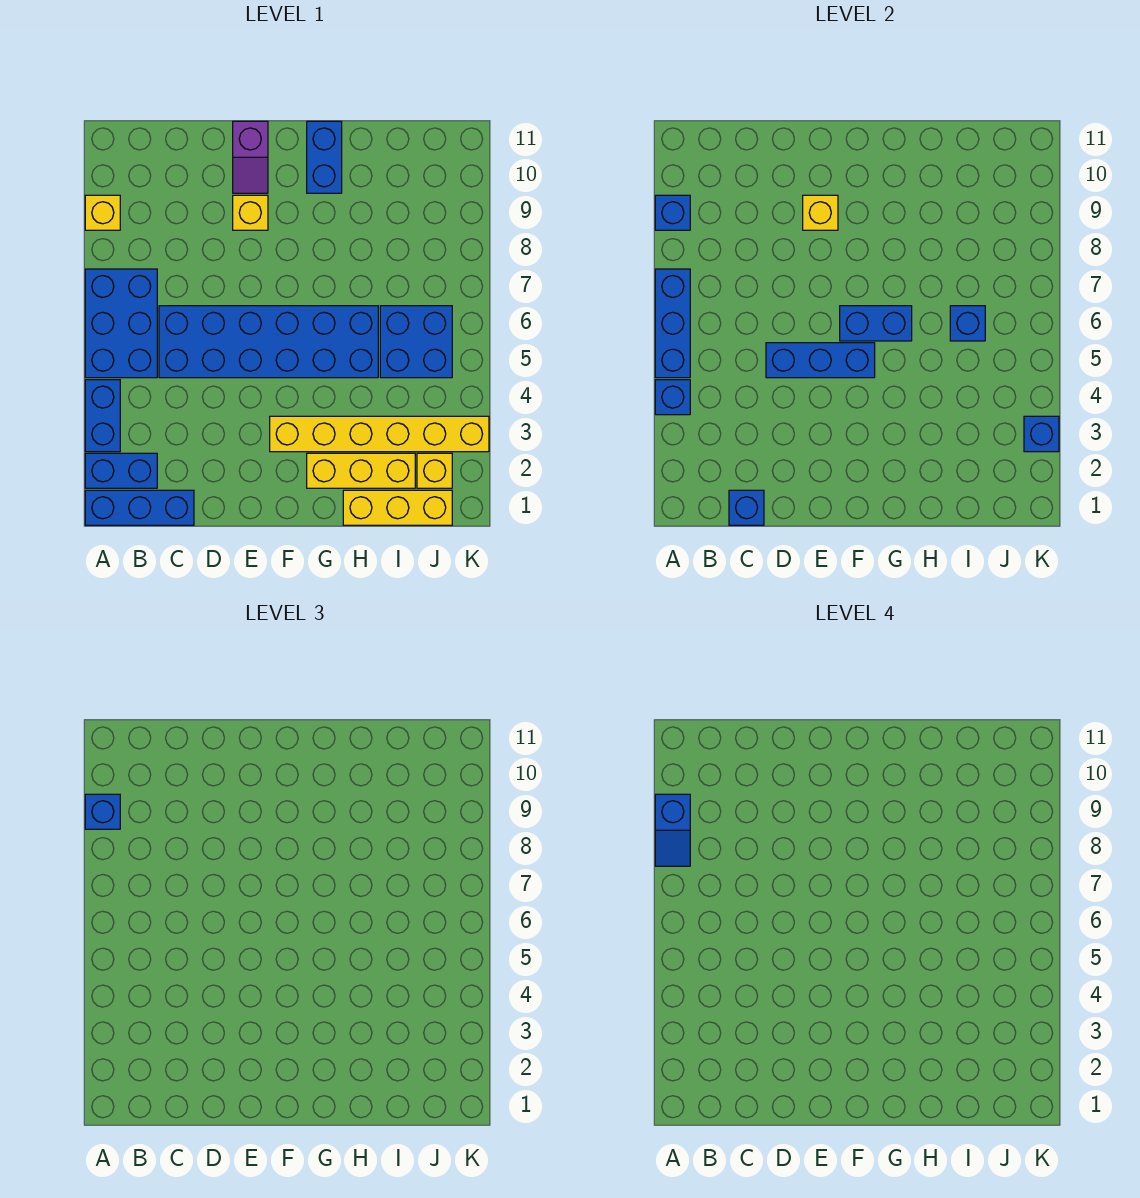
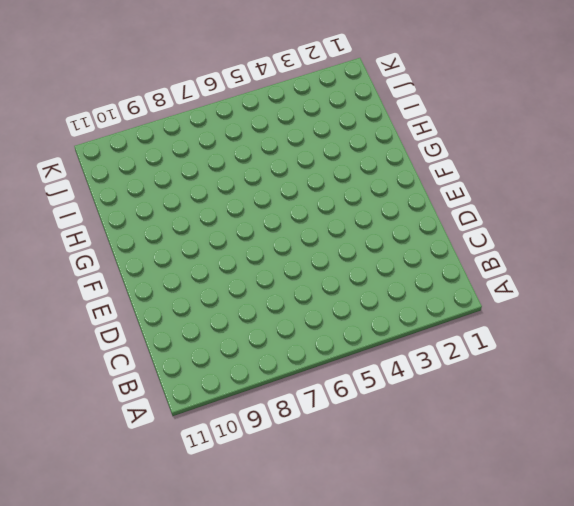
none -> blue 1x3 brick [85,490,194,525]
none -> blue 1x2 brick [85,453,157,488]
none -> blue 1x2 brick [85,380,120,452]

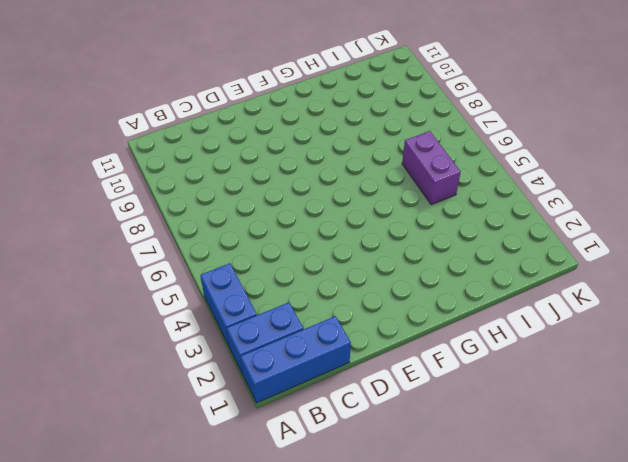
purple 1x2 brick [402,131,461,205] -> blue 2x2 brick [380,306,452,378]
none -> blue 2x3 brick [85,269,157,378]
none -> yellow 1x1 brick [85,195,120,230]
none -> blue 2x6 brick [159,306,378,378]

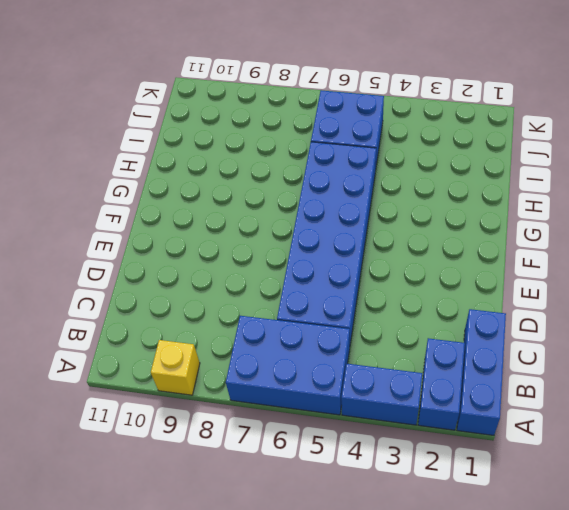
none -> yellow 1x1 brick [233,195,268,230]
none -> purple 1x2 slope [233,121,268,193]
none -> yellow 1x6 brick [270,416,489,452]

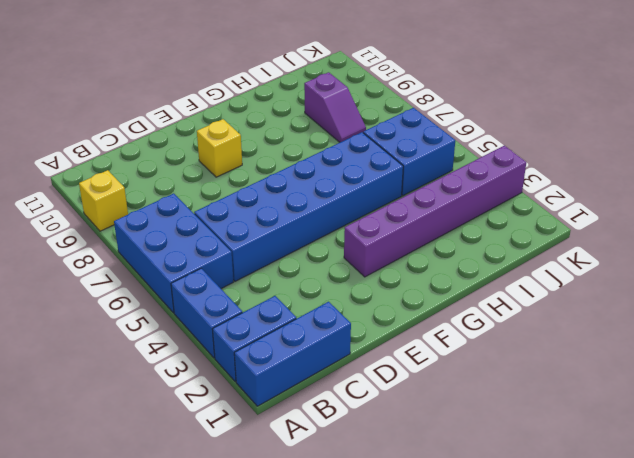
purple 1x6 brick [344,146,526,277] -> yellow 1x6 brick [270,416,489,452]
purple 1x2 slope [304,72,366,142] -> purple 1x2 slope moved to [233,121,268,193]
none -> yellow 1x3 brick [307,453,415,488]
none -> blue 1x2 brick [307,121,342,193]
none -> yellow 1x3 brick [343,490,452,525]

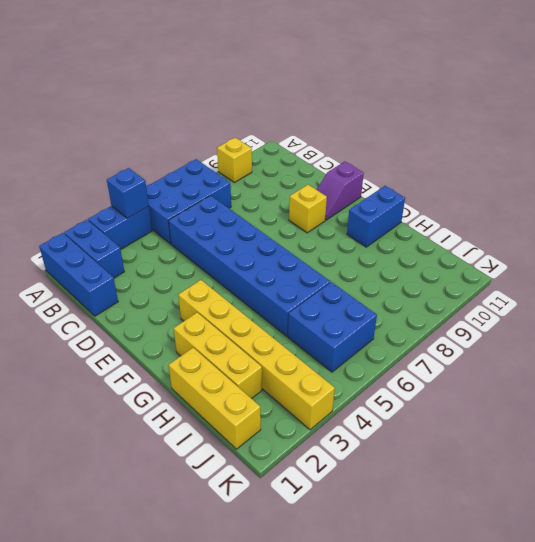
none -> yellow 1x1 brick [417,453,452,488]
none -> blue 1x3 brick [655,269,690,378]
none -> blue 1x1 brick [655,195,690,230]

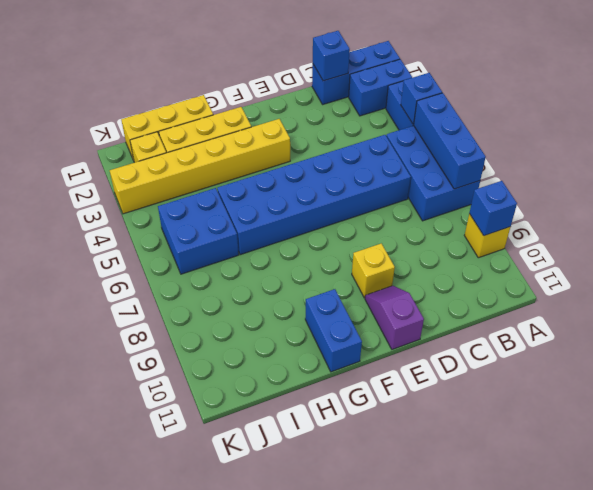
none -> blue 1x3 brick [766,343,875,378]
none -> yellow 1x1 brick [803,195,838,230]
none -> blue 1x2 brick [840,306,912,341]

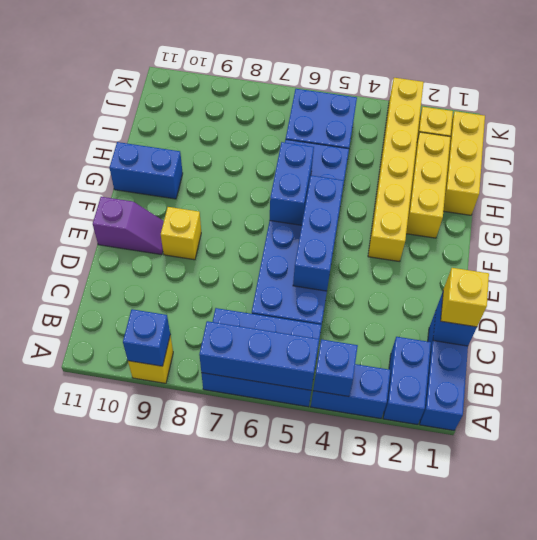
yellow 1x1 brick [441,268,489,327] -> yellow 1x1 brick moved to [803,195,838,230]
none -> blue 1x1 brick [950,306,985,341]
none -> blue 1x1 brick [1024,416,1059,452]
none -> blue 1x1 brick [85,794,120,829]

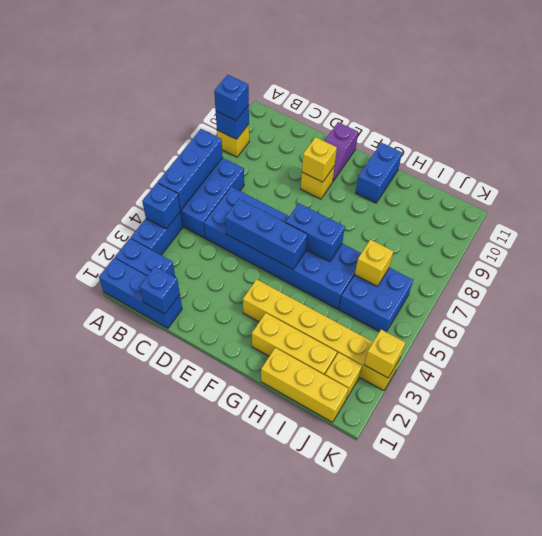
yellow 1x1 brick [355,240,394,286] -> blue 1x1 brick [950,306,985,341]
yellow 1x1 brick [364,330,405,378] -> blue 1x1 brick [1024,416,1059,452]
none -> blue 1x2 slope [655,794,690,866]

